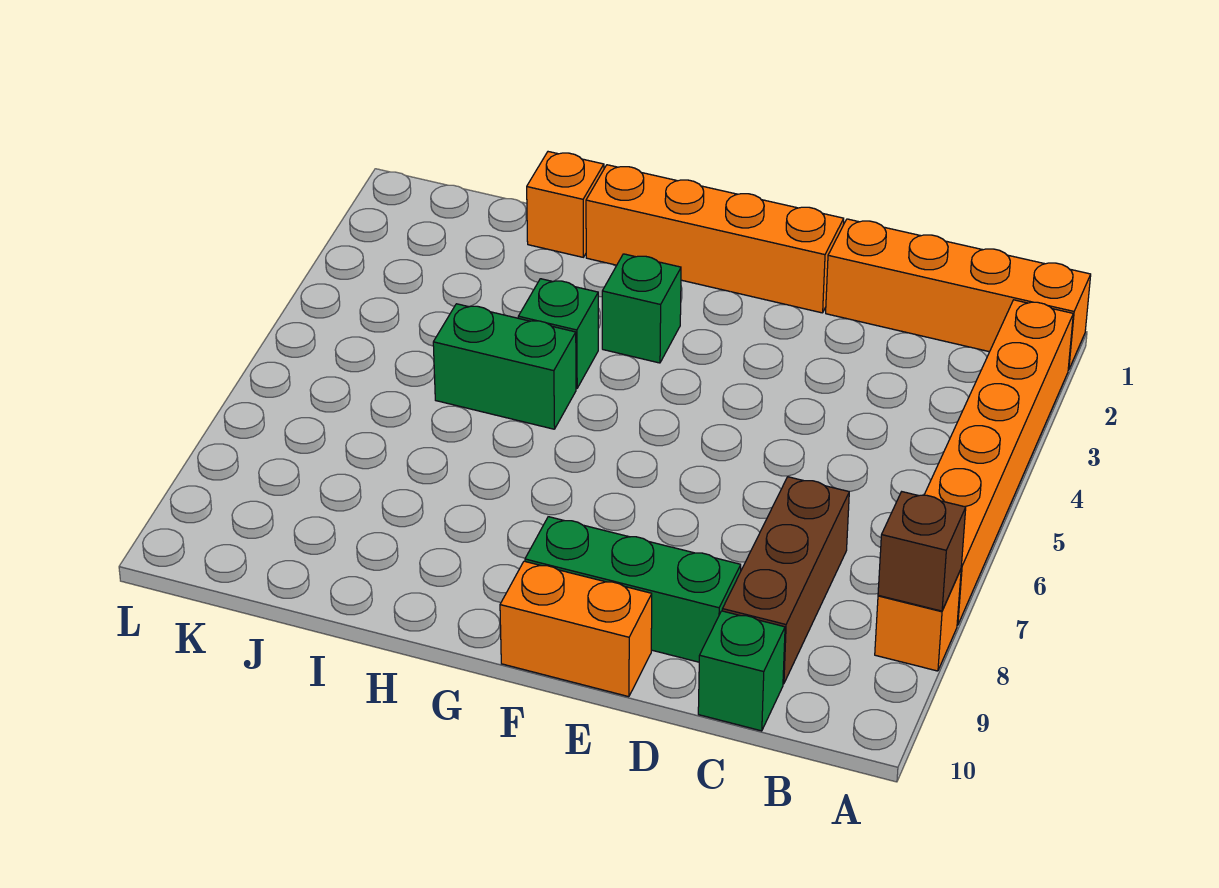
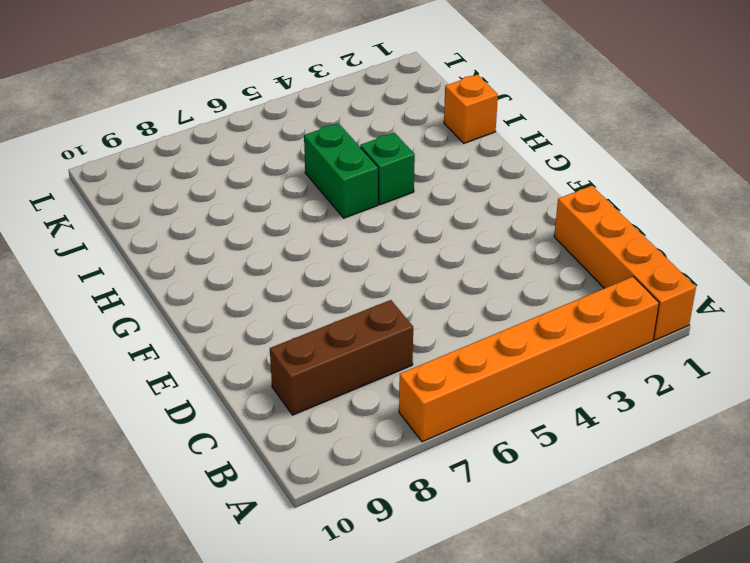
none -> orange 1x1 brick [875,570,961,671]
none -> green 1x1 brick [698,611,785,731]
none -> green 1x3 brick [525,517,741,662]

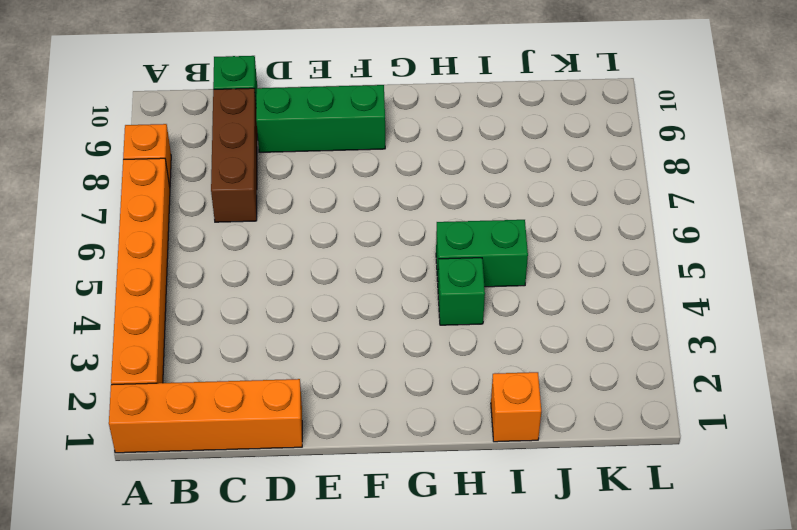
none -> orange 1x4 brick [586,165,844,313]
none -> orange 1x2 brick [500,561,652,697]
none -> green 1x1 brick [602,254,681,363]

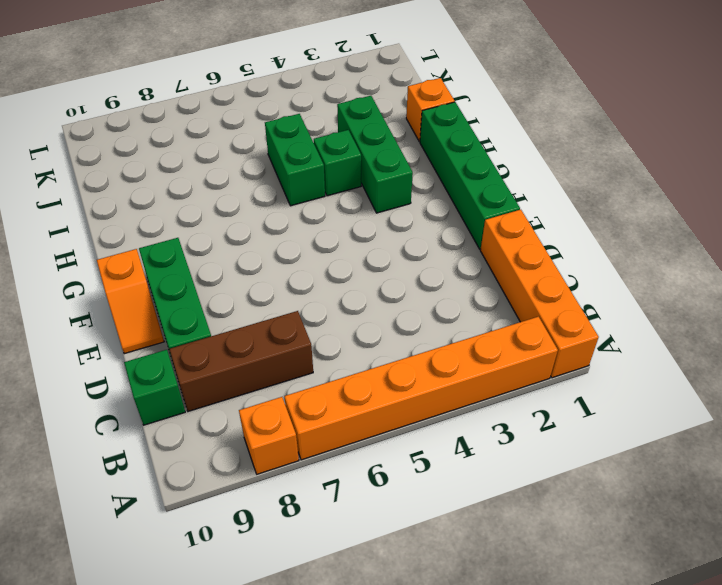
green 1x4 brick [420,102,520,249] -> orange 1x4 brick [586,165,844,313]
orange 1x2 slope [97,249,164,354] -> orange 1x2 brick [500,561,652,697]
green 1x3 brick [337,96,413,213] -> green 1x1 brick [602,254,681,363]
none -> brown 1x1 brick [878,492,966,611]

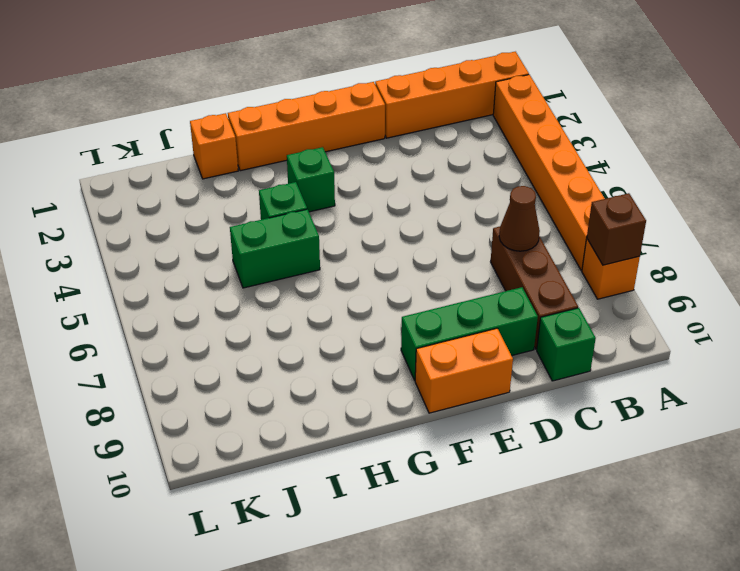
brown 1x1 cone [499,186,540,251] -> none

